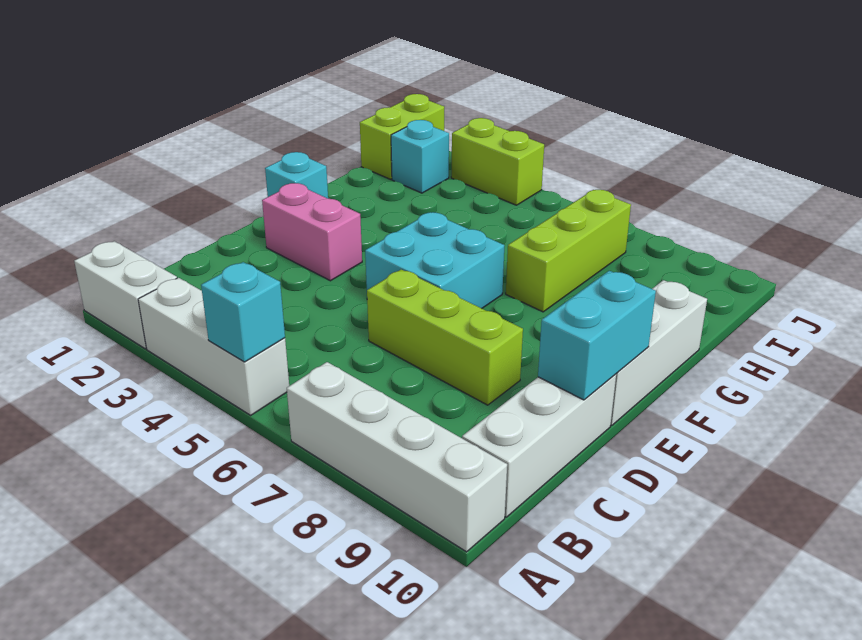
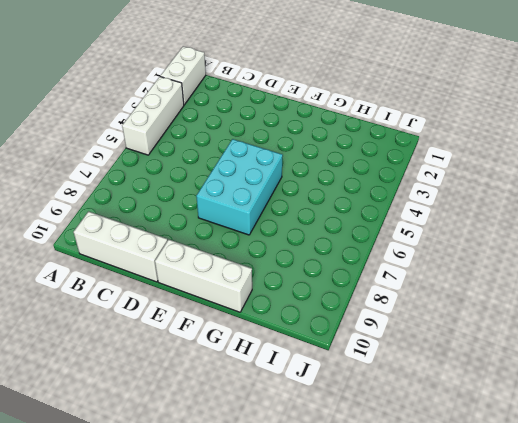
cyan 2x3 brick [196,139,283,235] -> cyan 2x2 brick [365,212,504,308]
none -> white 1x4 brick [287,362,507,552]
none -> lime 1x3 brick [367,270,523,405]
none -> pink 1x2 brick [262,183,362,281]

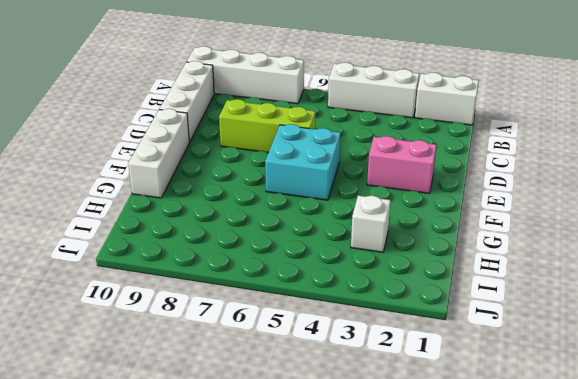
white 1x1 brick [351,196,391,252] -> none
none -> cyan 1x1 brick [265,152,328,199]
none -> lime 1x3 brick [506,190,631,312]
none -> lime 1x2 brick [360,94,444,179]

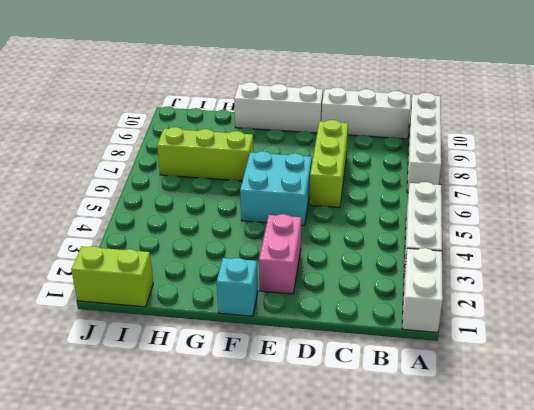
none -> cyan 1x1 brick [391,120,449,193]
none -> lime 1x2 brick [451,118,544,205]
none -> cyan 1x1 brick [201,262,285,362]

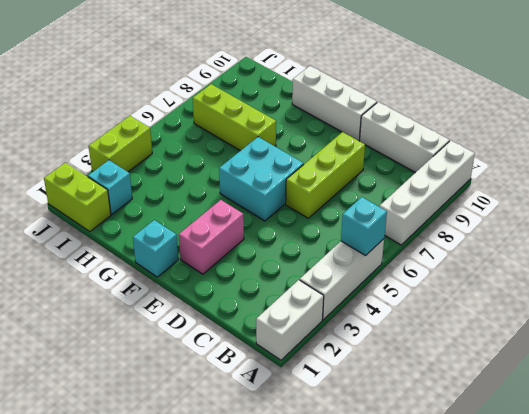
none -> cyan 1x2 brick [538,271,656,400]

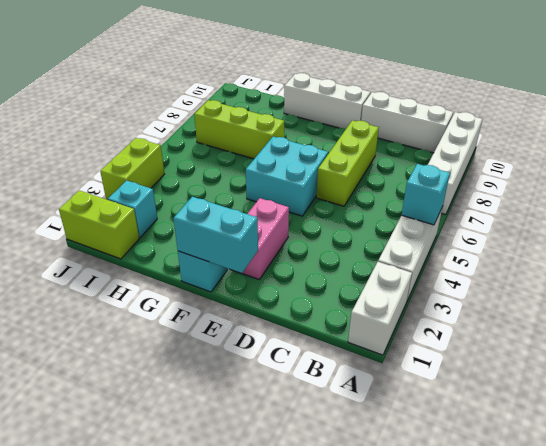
cyan 1x2 brick [174,197,258,273] -> cyan 1x2 brick moved to [538,271,656,400]

